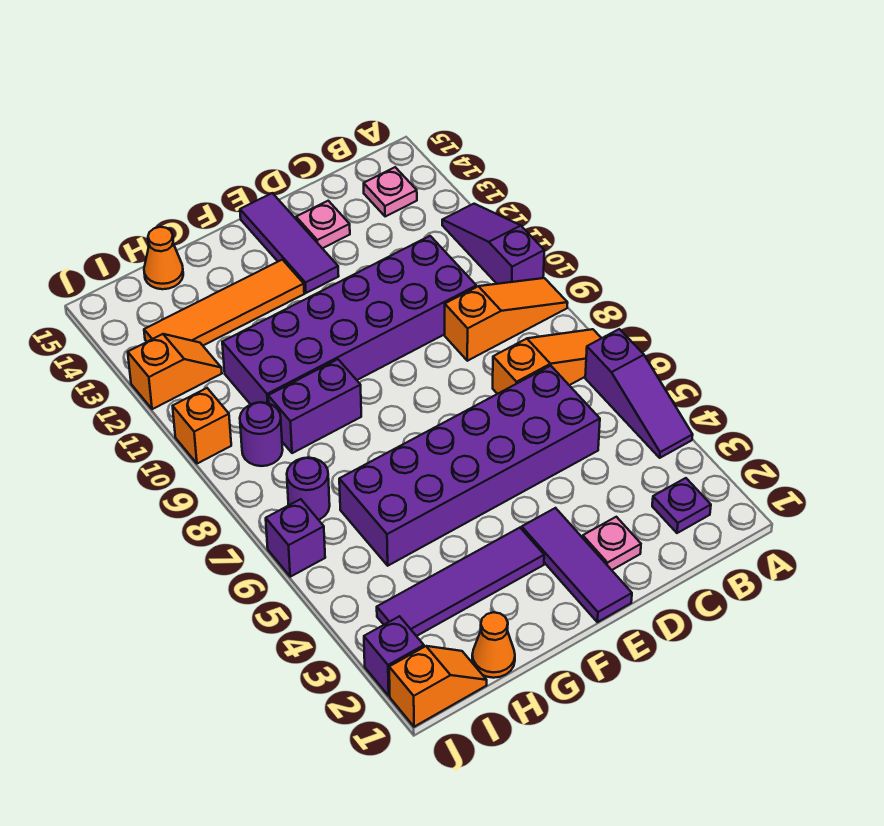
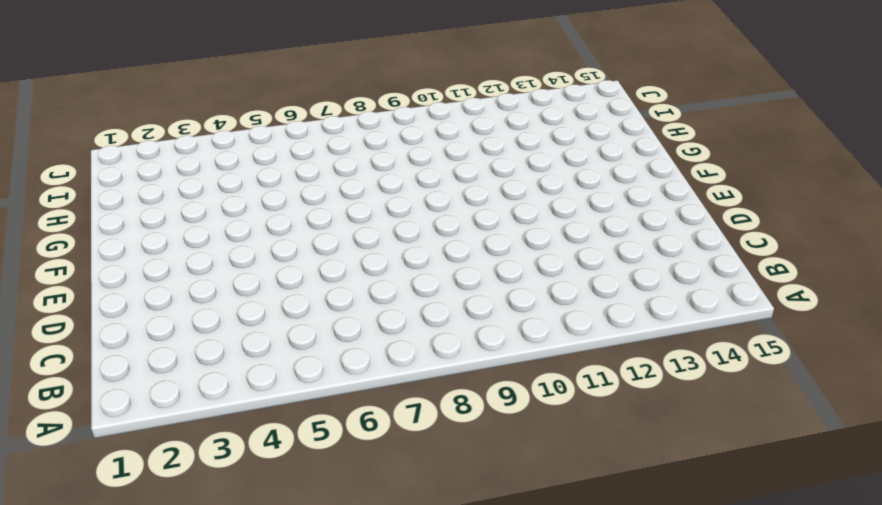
none -> purple 1x3 slope [585,329,693,458]
none -> orange 1x3 slope [493,329,601,394]
none -> orange 1x3 slope [445,278,568,361]

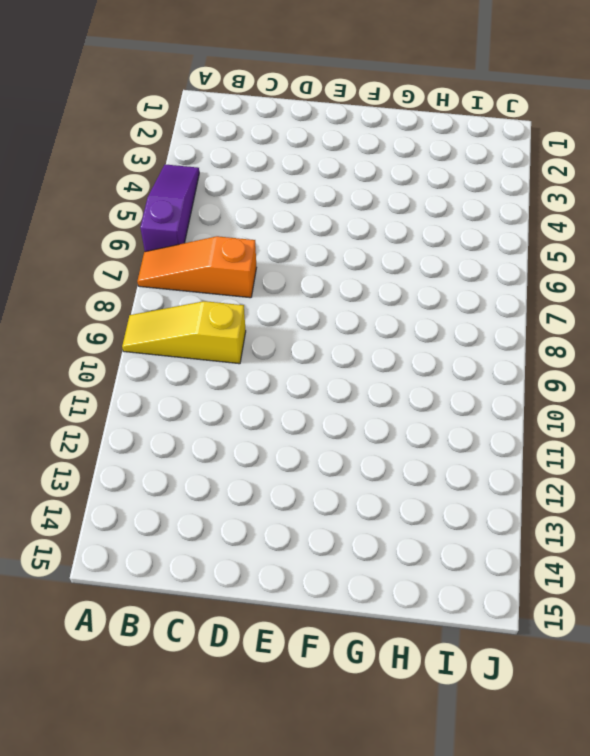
yellow 1x3 slope [122,301,246,364] -> orange 1x3 slope [445,278,568,361]
none -> purple 1x3 slope [442,204,544,284]
none -> purple 1x1 plate [652,478,711,533]
none -> pink 1x1 plate [364,167,417,216]

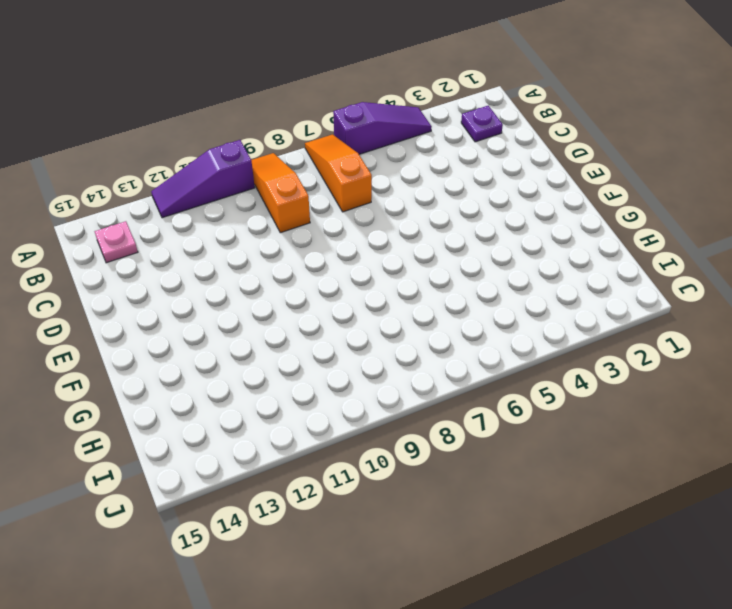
none -> purple 2x6 brick [339,366,600,566]
none -> purple 2x6 brick [222,236,476,404]
none -> pink 1x1 plate [583,517,641,570]

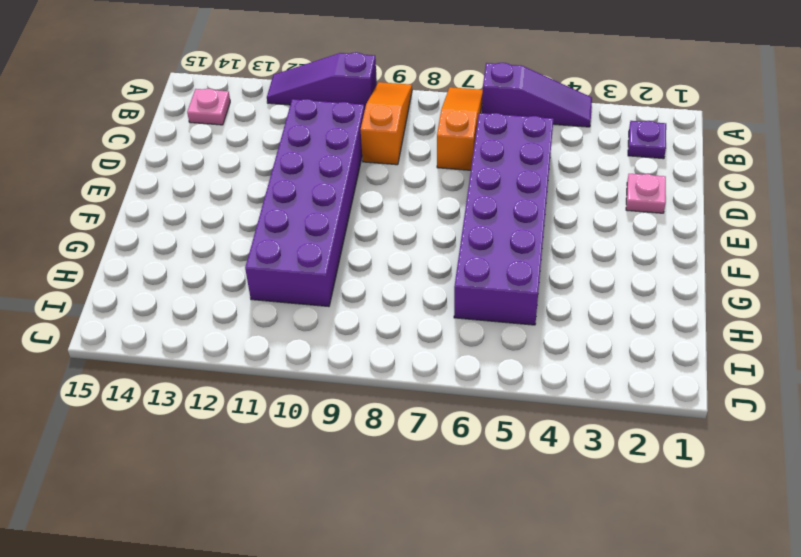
none -> pink 1x1 plate [296,201,350,248]
none -> purple 1x3 tile [522,508,632,622]
none -> purple 1x3 tile [240,193,339,293]

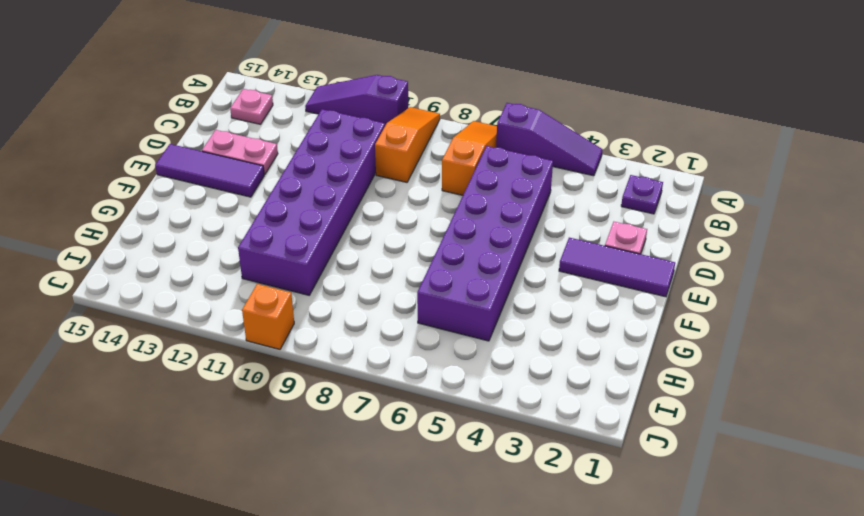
pink 1x2 plate [202,130,278,175] -> pink 1x1 plate [296,201,350,248]
none -> purple 1x4 tile [377,528,544,636]
none -> orange 1x4 tile [144,260,304,345]
none -> purple 1x2 brick [268,359,361,453]

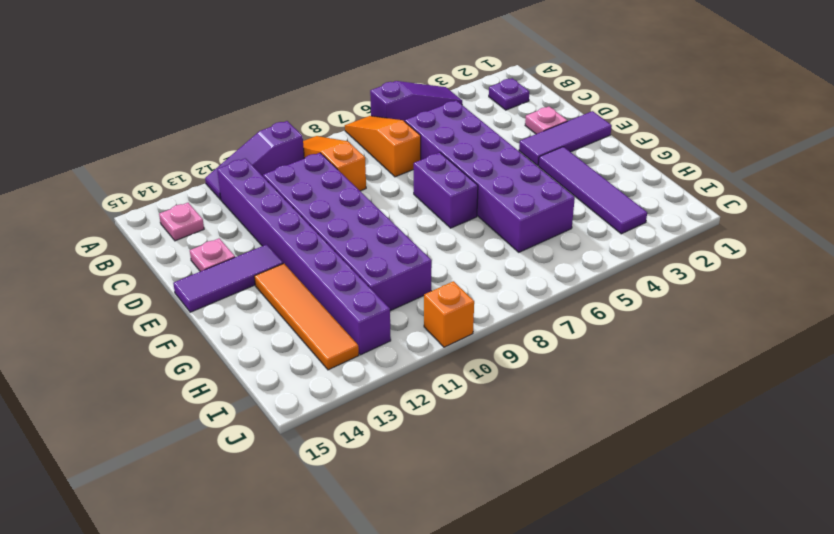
purple 1x8 brick [217,158,391,355] -> orange 1x2 slope [128,334,222,409]
purple 1x2 brick [414,153,478,228] -> purple 1x2 brick moved to [268,359,361,453]
none -> orange 1x1 cone [472,612,515,678]
none -> orange 1x1 cone [144,227,183,289]
none -> orange 1x2 slope [389,646,487,727]

